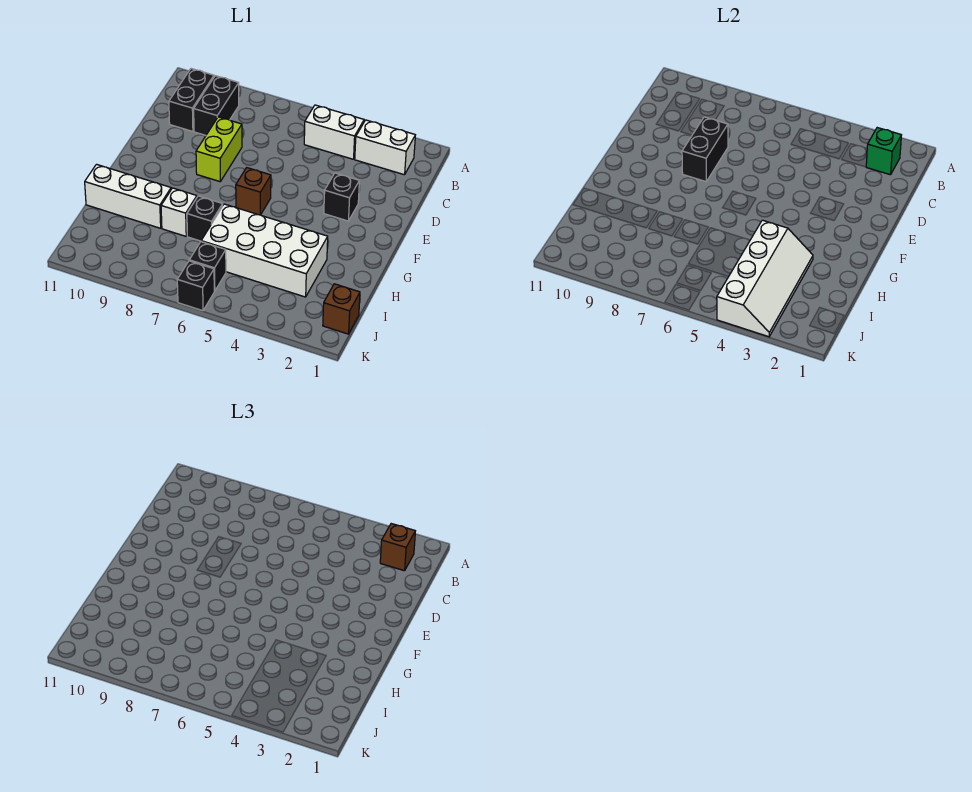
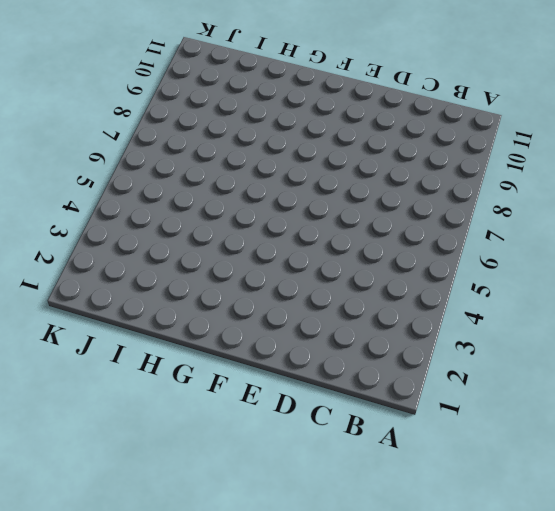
none -> white 1x2 brick [355,120,415,175]
none -> white 1x2 brick [304,105,364,159]
none -> black 1x2 brick [194,76,239,135]

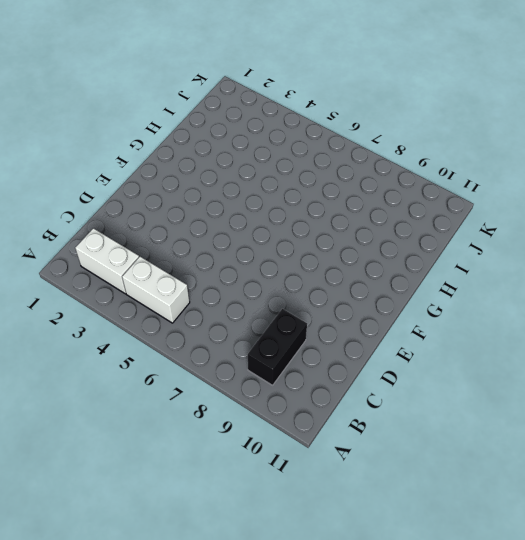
none -> black 1x2 brick [169,69,214,131]
none -> lime 1x2 brick [196,117,242,182]
none -> black 1x1 brick [324,173,359,221]

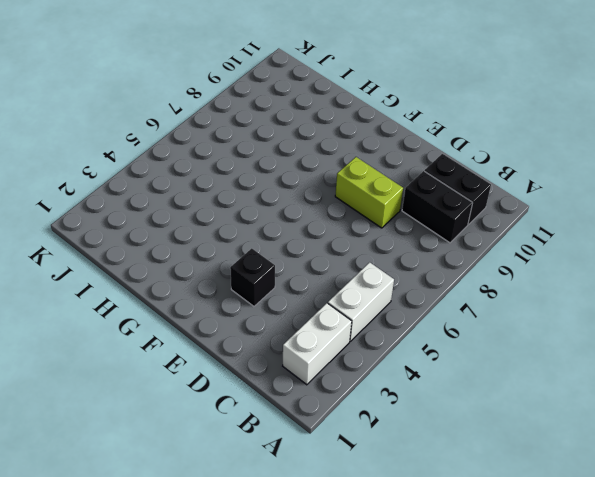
none -> brown 1x1 brick [236,168,271,215]
none -> white 2x4 brick [201,204,328,297]
none -> black 1x1 brick [187,196,223,241]

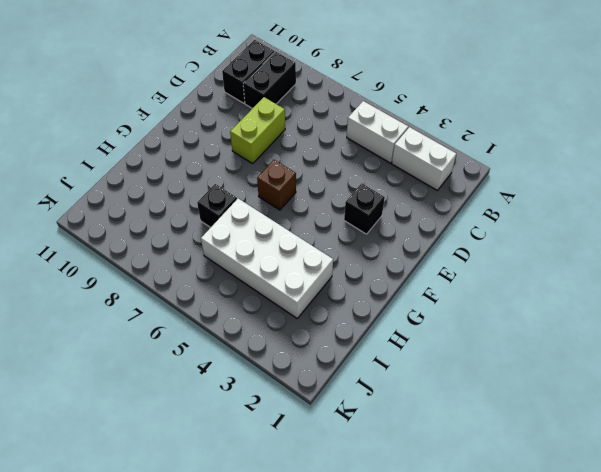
none -> white 1x1 brick [161,188,197,236]
none -> white 1x3 brick [85,164,171,228]
none -> brown 1x1 brick [323,284,360,334]

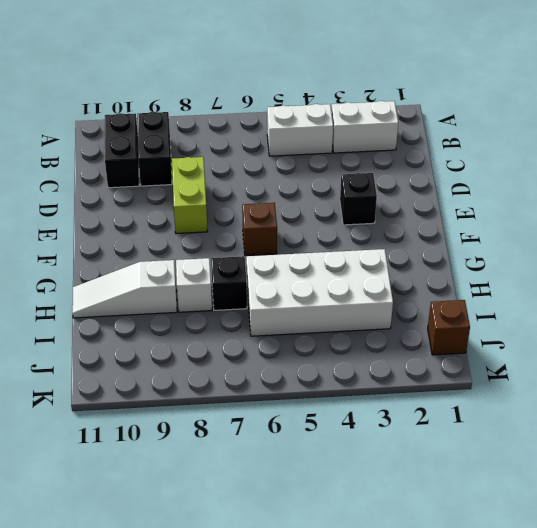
white 1x3 slope [72,260,177,318] -> white 1x3 brick [85,164,171,228]
none -> black 1x1 brick [189,242,226,291]
none -> black 1x1 brick [177,261,214,311]
none -> green 1x1 brick [866,128,901,175]

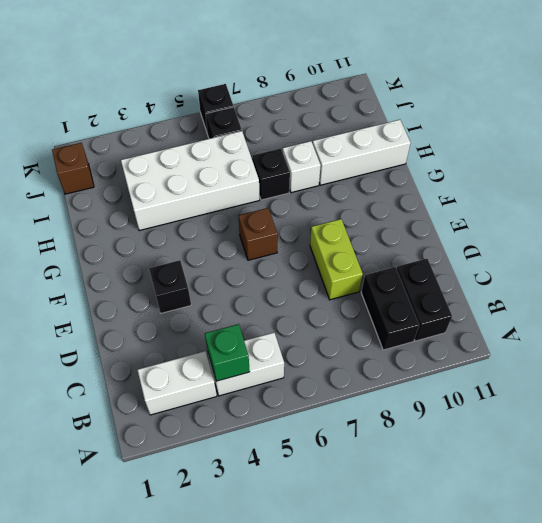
green 1x1 brick [205,324,250,381] -> green 1x1 brick moved to [866,128,901,175]
none -> black 1x2 brick [682,117,728,182]
none -> white 2x4 slope [717,220,813,337]
none -> brown 1x1 brick [380,524,415,571]

